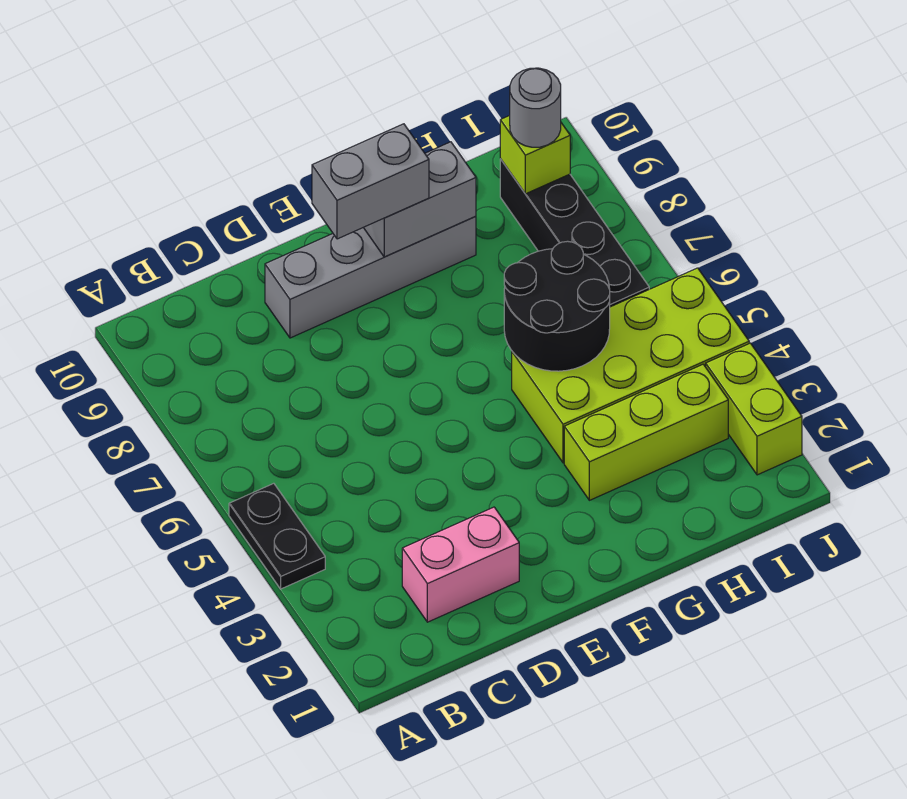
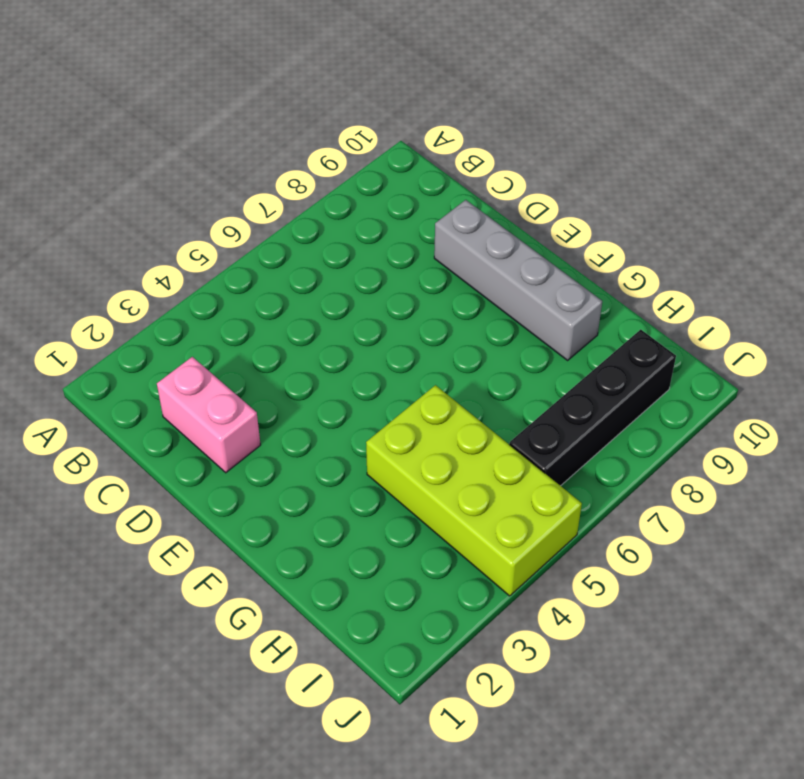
none -> black 1x2 plate [229,483,325,589]
none -> lime 1x3 brick [564,364,728,500]
none -> lime 1x2 brick [706,343,802,475]

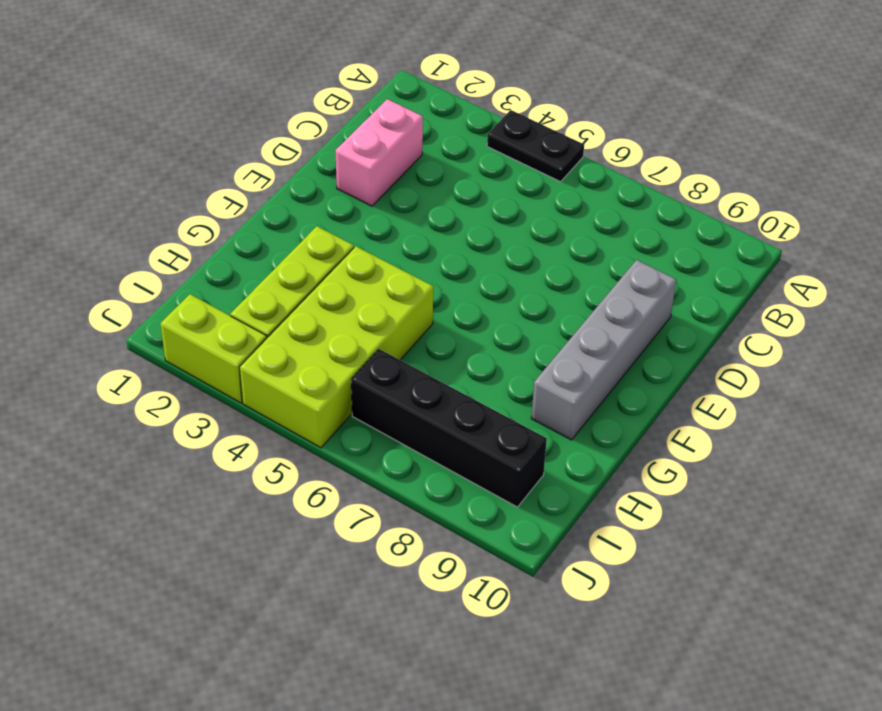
none -> grey 1x2 brick [363,142,476,257]
none -> black 2x2 round brick [504,241,610,371]
none -> lime 1x1 brick [500,115,570,194]

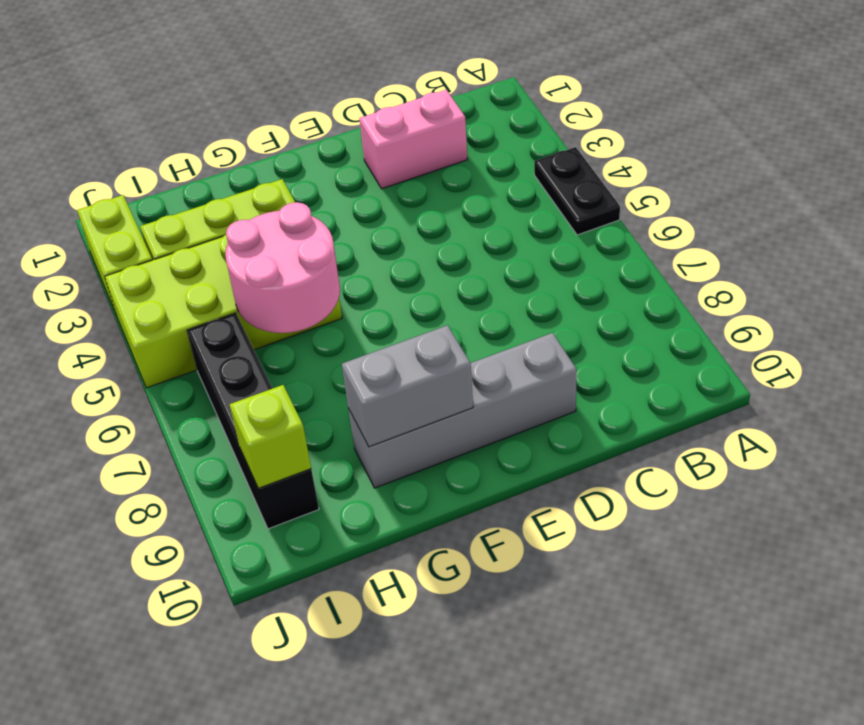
pink 2x2 round brick [225,202,340,333] -> black 2x2 round brick [504,241,610,371]
none -> grey 1x2 brick [312,124,429,239]
none -> grey 1x1 round brick [510,68,561,147]

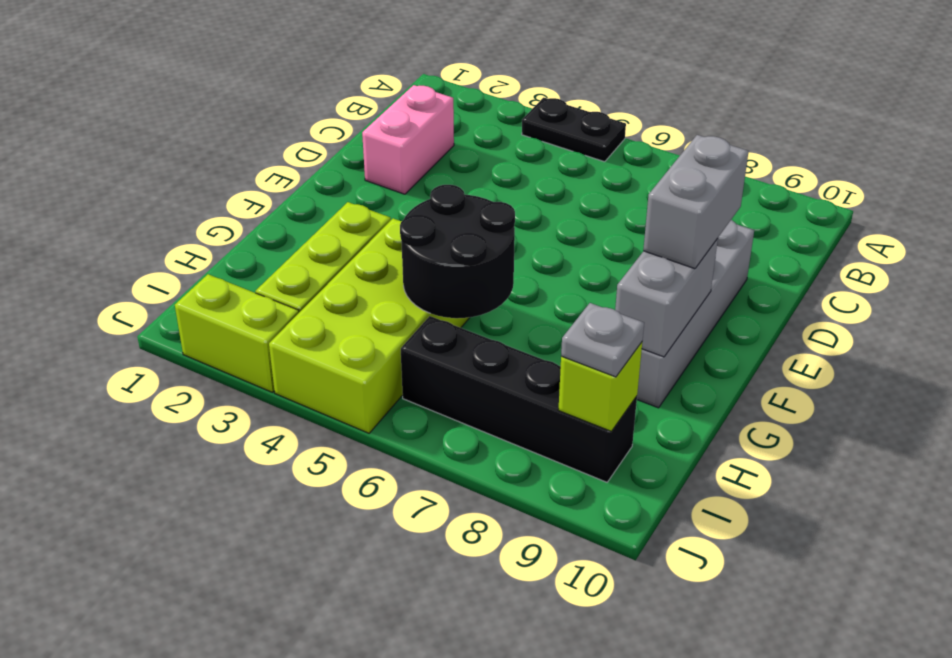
grey 1x1 plate [561,303,644,377] -> grey 1x1 round brick [510,68,561,147]

